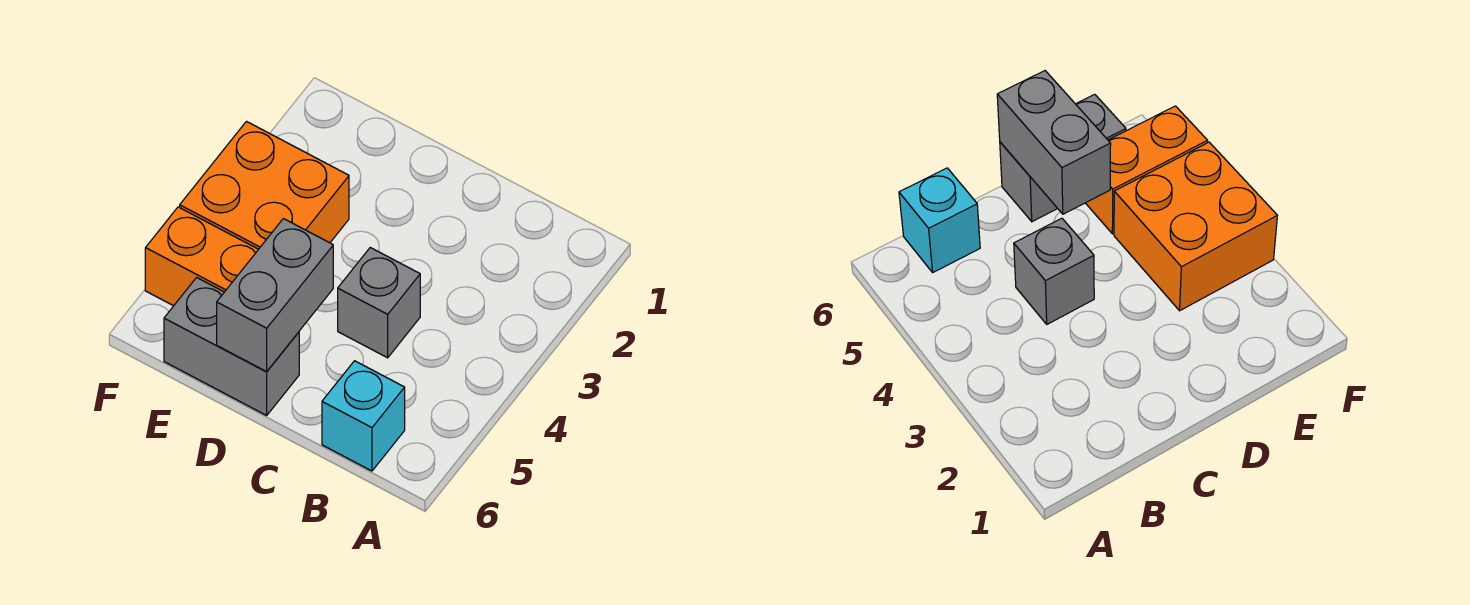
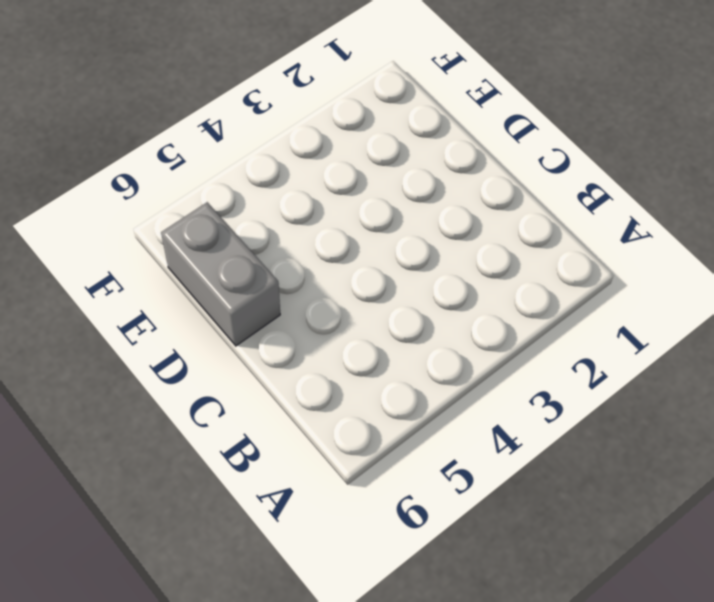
none -> cyan 1x1 brick [322,361,405,471]
none -> grey 1x1 brick [338,248,420,358]

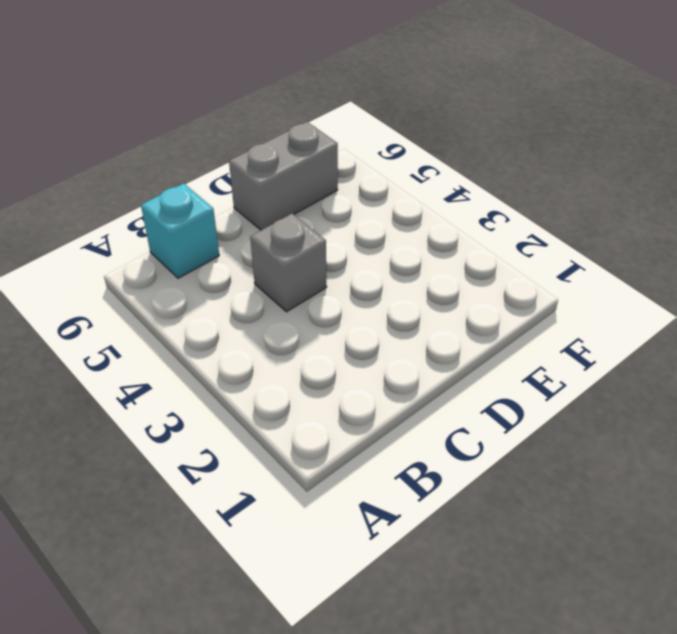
none -> orange 2x2 brick [180,122,349,249]
none -> orange 1x2 brick [145,207,259,306]

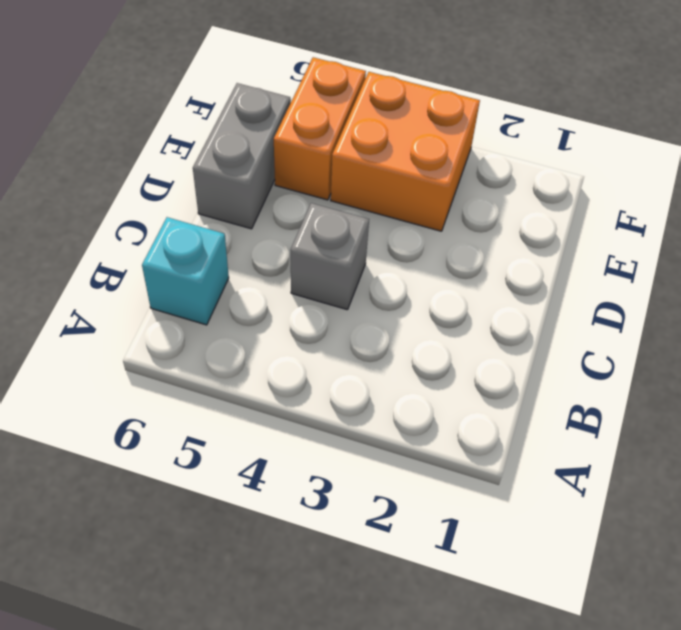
none -> grey 1x2 brick [217,219,333,372]

